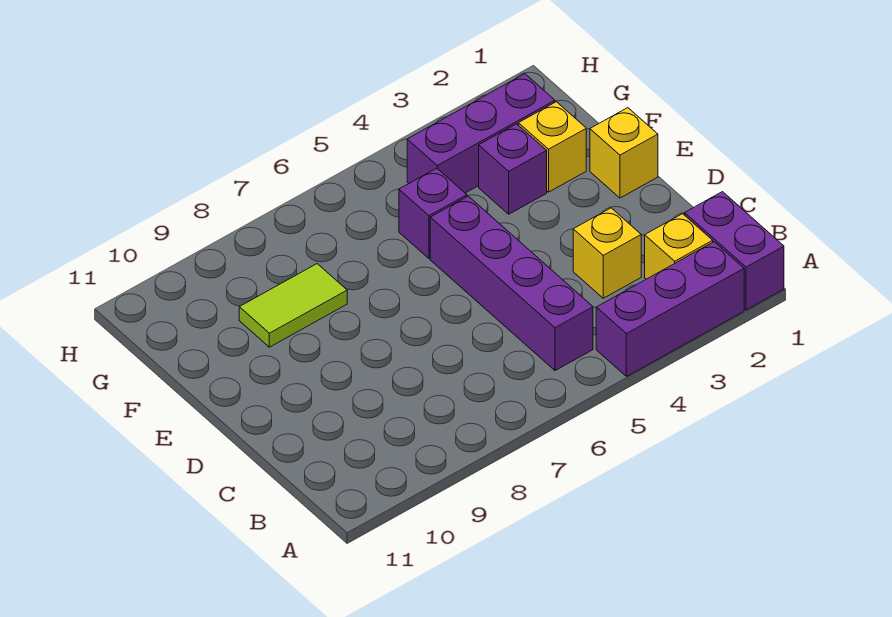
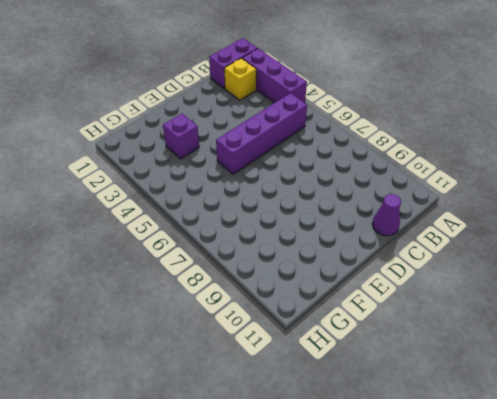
purple 1x1 cone [372,194,401,236] -> none
none -> yellow 1x1 brick [573,208,641,298]
none -> yellow 1x1 brick [590,108,658,198]

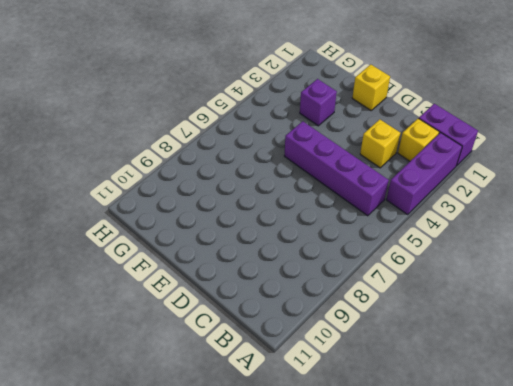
none -> yellow 1x1 brick [519,102,586,192]
none -> purple 1x1 brick [399,168,467,258]

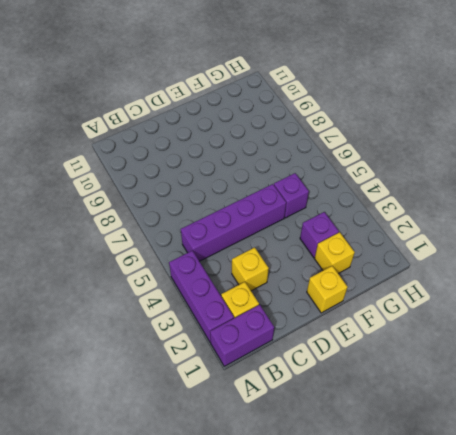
none -> lime 1x2 tile [239,264,347,347]
none -> purple 1x3 brick [407,74,555,193]

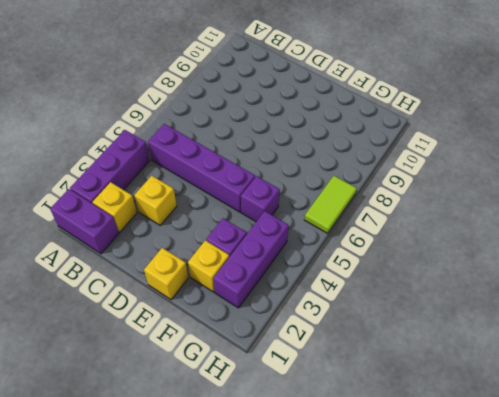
lime 1x2 tile [304,176,357,233] -> lime 1x2 tile moved to [239,264,347,347]

